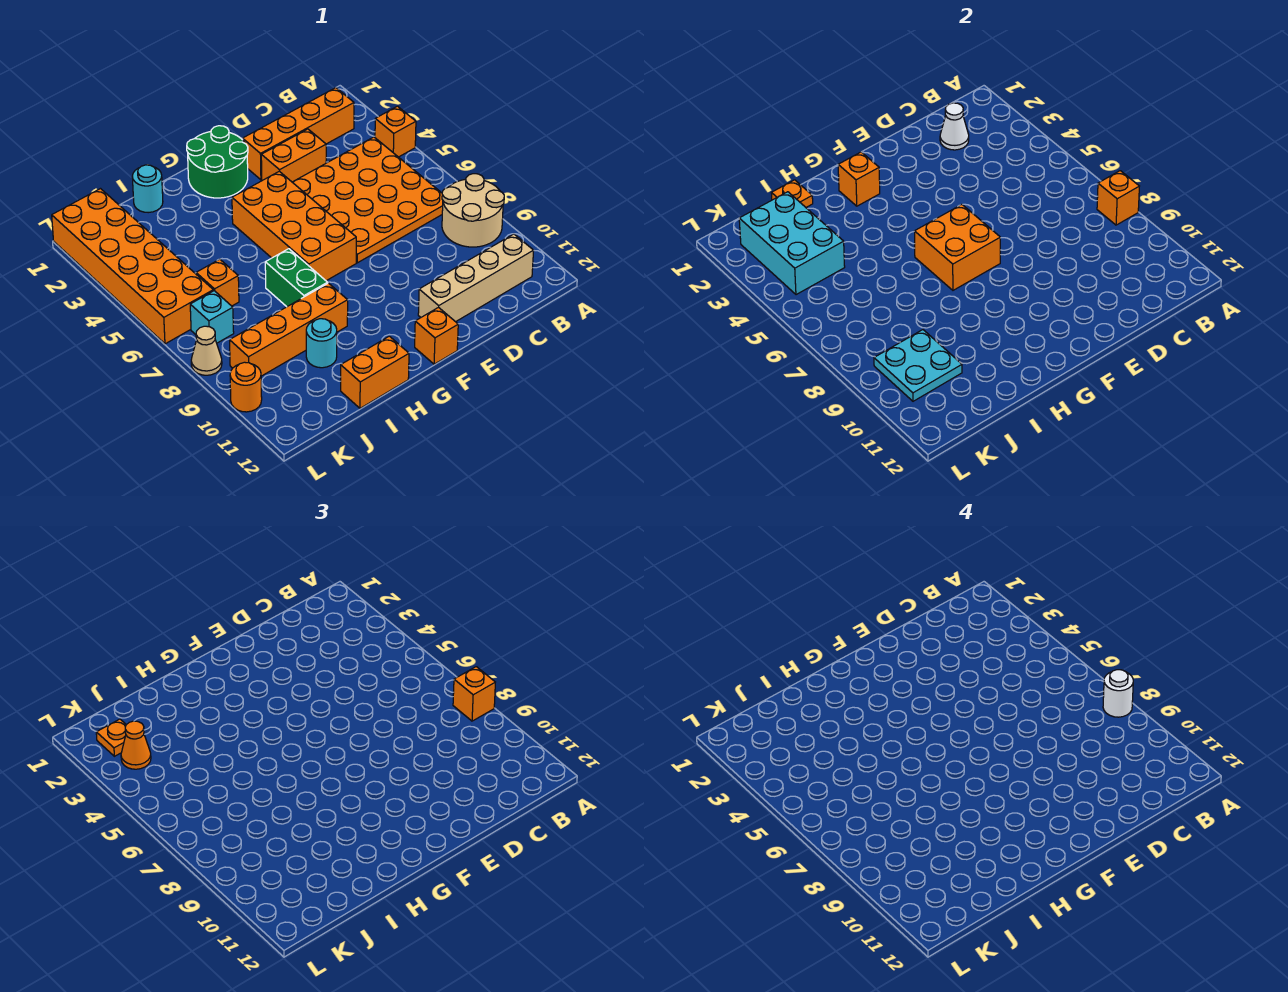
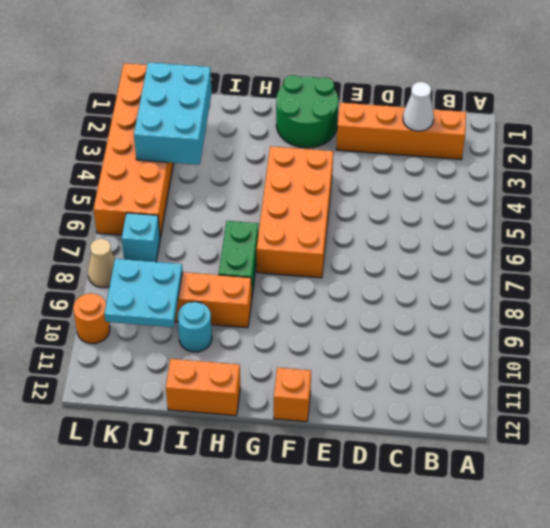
none -> orange 1x1 brick [375,106,416,157]
none -> tan 2x2 round brick [442,174,504,247]
none -> orange 4x4 plate [292,137,443,263]
none -> tan 1x4 brick [418,234,534,322]

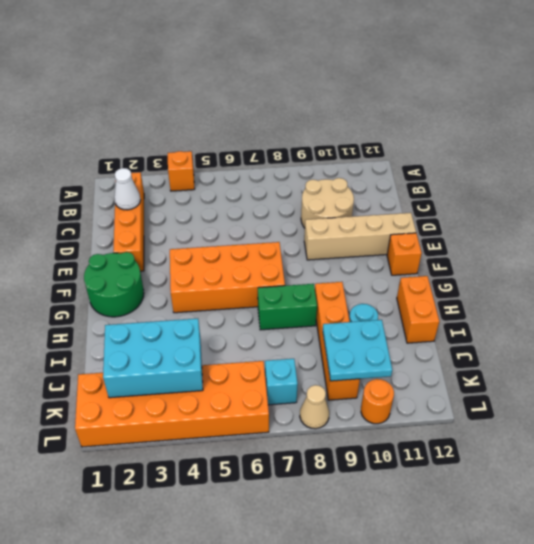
tan 2x2 round brick [301,178,354,228] -> tan 2x2 round brick moved to [442,174,504,247]
tan 1x4 brick [304,213,416,260] -> tan 1x4 brick turned to [418,234,534,322]
none -> orange 4x4 plate [292,137,443,263]
none -> orange 1x2 brick [261,129,326,182]
none -> cyan 1x1 round brick [132,165,163,213]
none -> orange 1x1 brick [196,259,239,306]

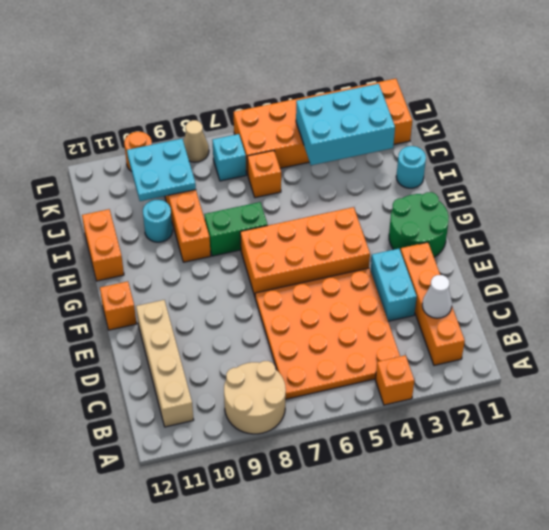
cyan 1x2 brick [371,249,417,321] -> orange 1x2 brick [261,129,326,182]
none -> orange 1x1 brick [1097,171,1139,225]
none -> orange 2x2 brick [914,205,1000,290]
none -> orange 1x1 brick [838,152,880,206]
none -> orange 1x1 plate [772,180,813,207]

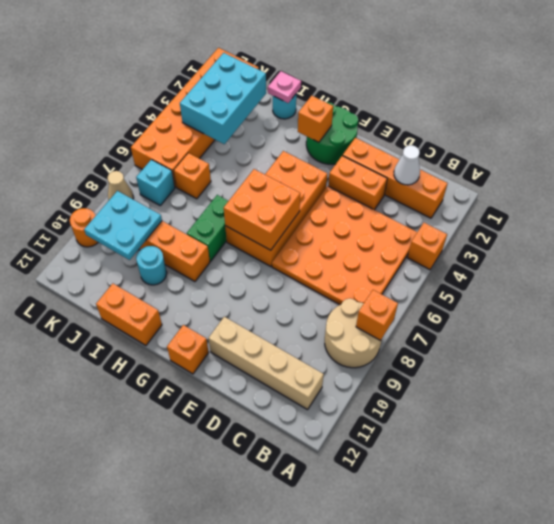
pink 1x1 plate [268,71,301,103] -> orange 1x1 plate [772,180,813,207]
none -> orange 1x1 brick [453,667,495,721]
none -> orange 1x1 plate [96,719,126,756]
none -> orange 1x1 cone [121,721,151,769]
none -> white 1x1 round brick [1103,670,1133,717]

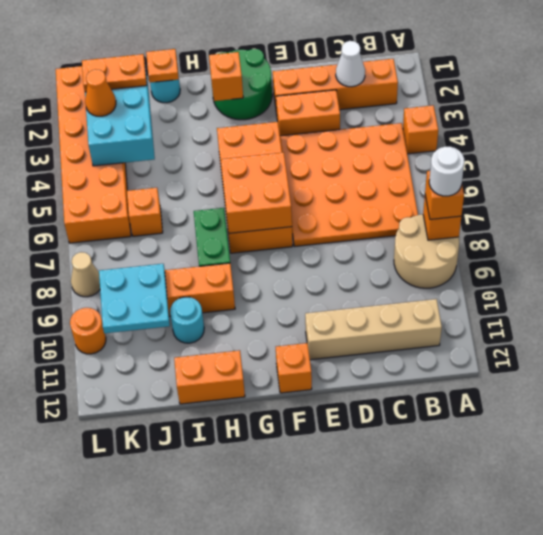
orange 1x2 plate [82,54,147,92] -> orange 1x1 plate [96,719,126,756]
none -> cyan 1x1 brick [190,291,234,343]

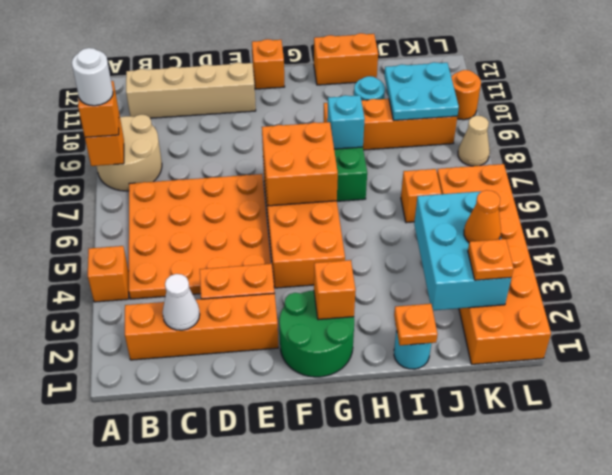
cyan 1x1 brick [327,95,365,149] -> cyan 1x1 brick moved to [190,291,234,343]

